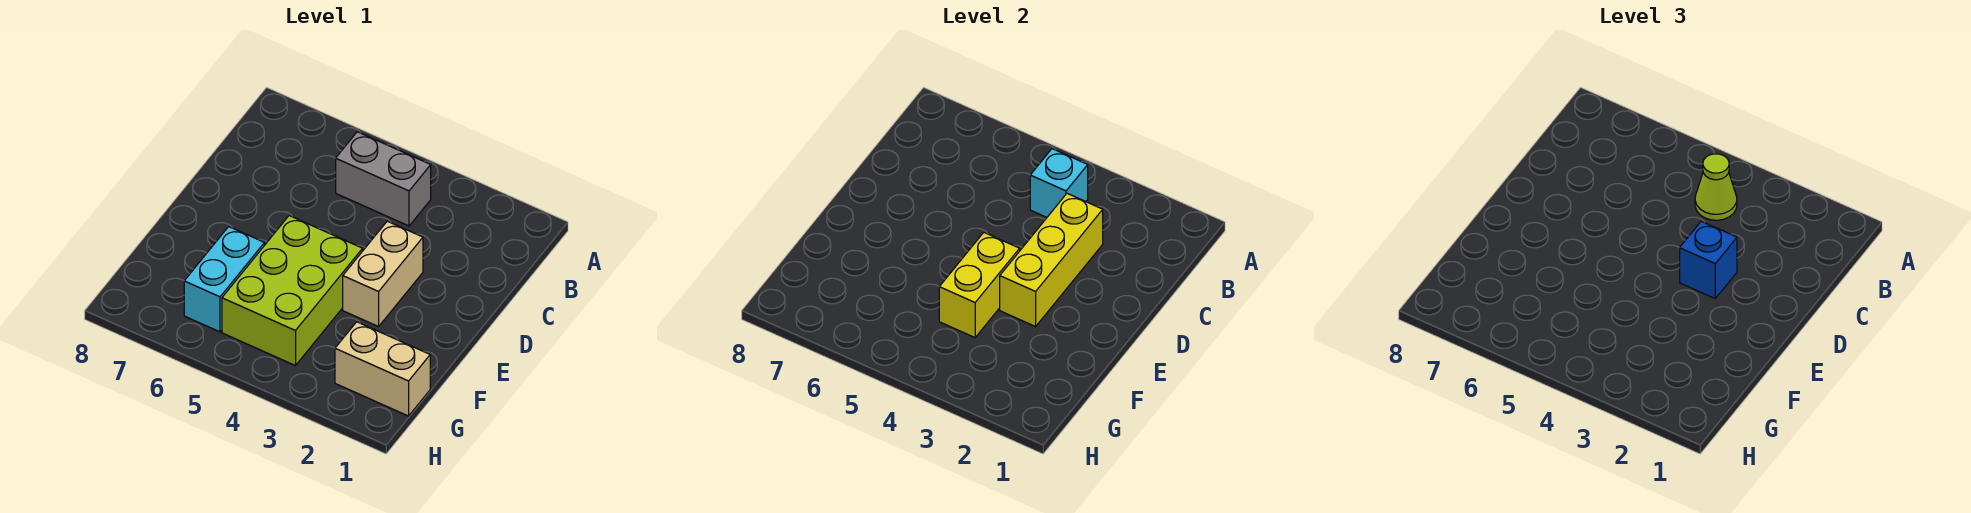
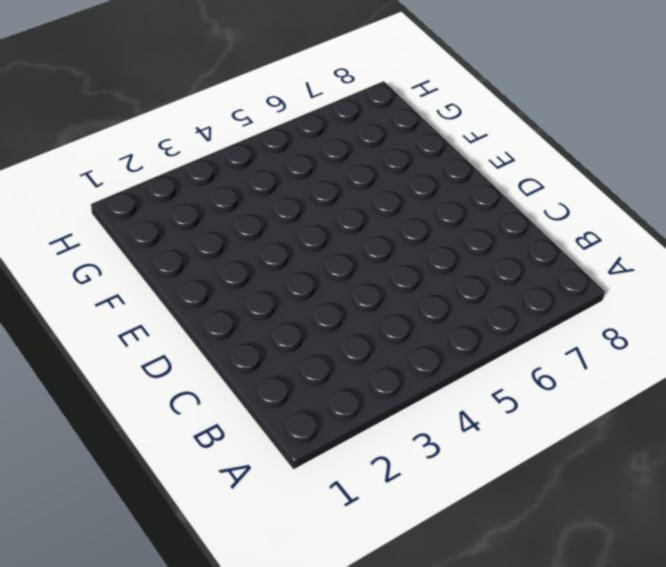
none -> grey 1x2 brick [336,132,431,226]
none -> tan 1x2 brick [343,221,423,327]

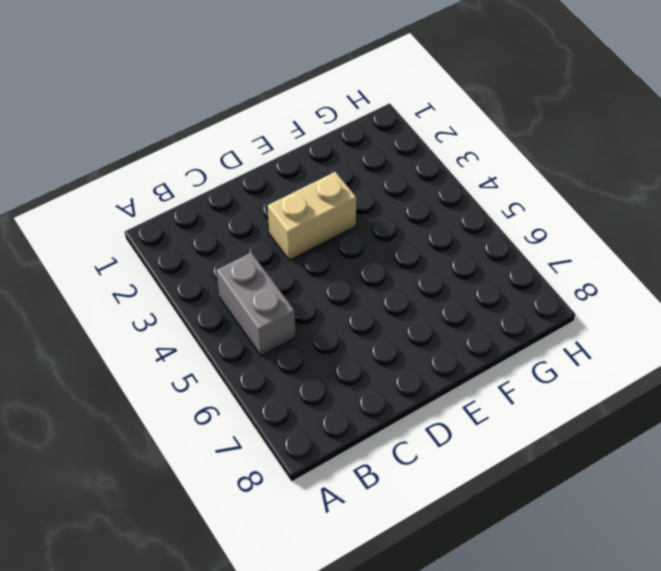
none -> lime 2x3 brick [222,216,363,366]
none -> cyan 1x2 brick [184,227,264,332]

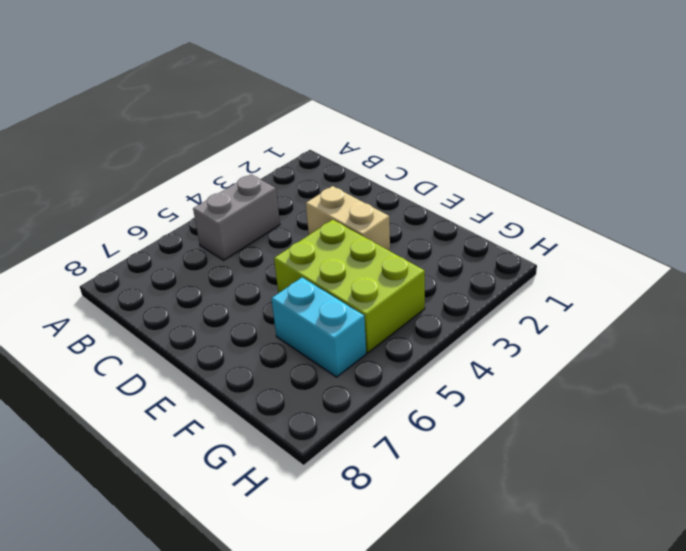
none -> tan 1x2 brick [335,322,430,416]
none -> cyan 1x1 brick [1030,149,1088,217]

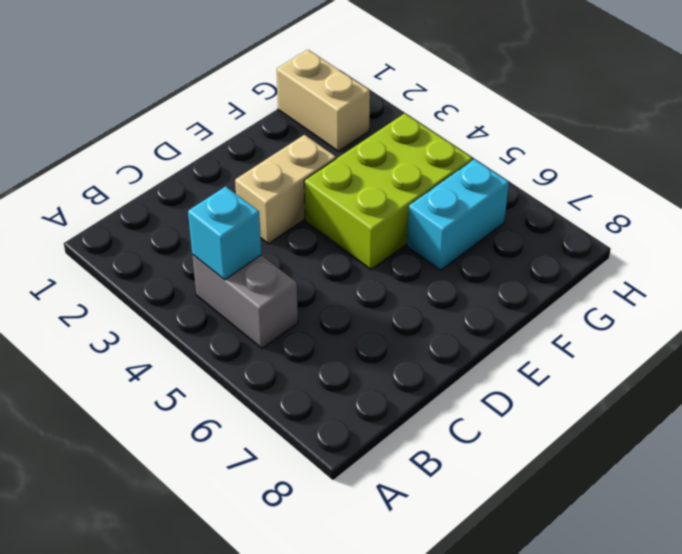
none -> yellow 1x3 brick [1000,193,1103,327]
none -> yellow 1x2 brick [939,233,1020,338]

